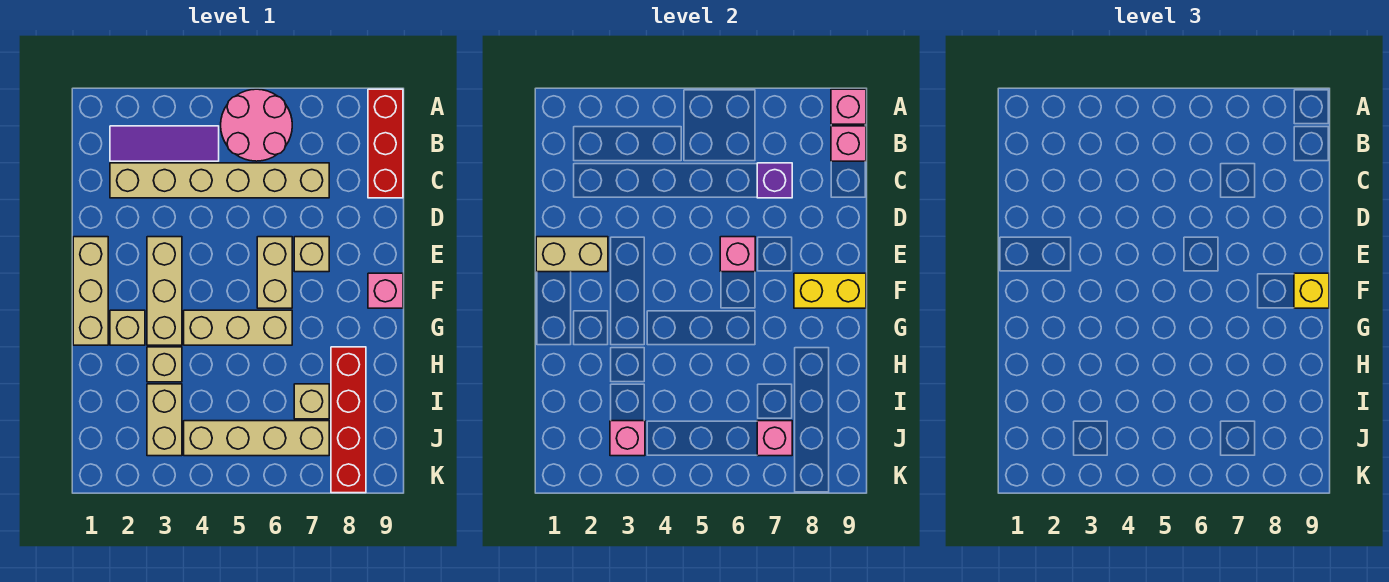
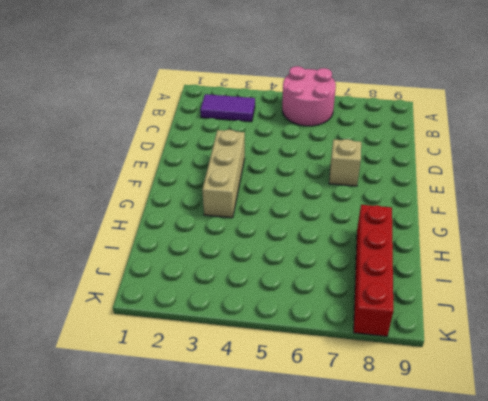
purple 1x2 tile [200,94,255,122] -> purple 1x3 tile [110,126,219,161]
none -> red 1x3 brick [368,89,403,198]
none -> tan 1x6 brick [110,163,329,198]
none -> tan 1x3 brick [73,237,108,345]

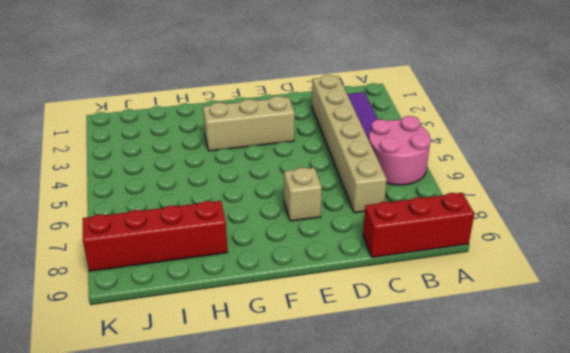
none -> tan 1x3 brick [73,237,108,345]
none -> tan 1x2 brick [257,237,292,308]
none -> pink 1x1 brick [368,273,403,308]

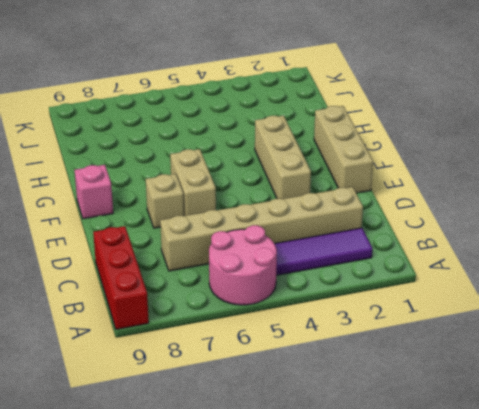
none -> tan 1x1 brick [110,310,145,345]
none -> tan 1x3 brick [184,310,292,345]
none -> tan 1x1 brick [147,347,182,382]

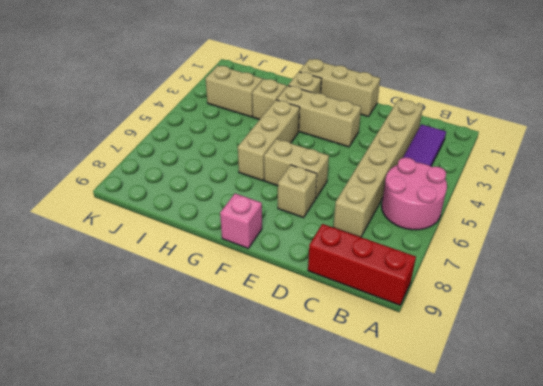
none -> red 1x4 brick [331,347,366,493]
none -> tan 1x1 brick [294,384,329,419]
none -> tan 1x4 brick [184,421,329,456]

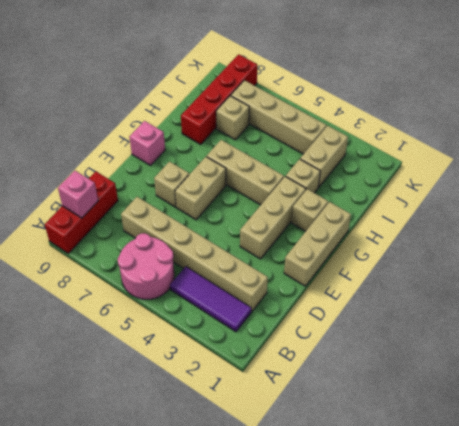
none -> pink 1x1 brick [831,89,866,124]
none -> purple 1x1 brick [757,163,792,198]
none -> tan 1x2 brick [536,237,608,272]

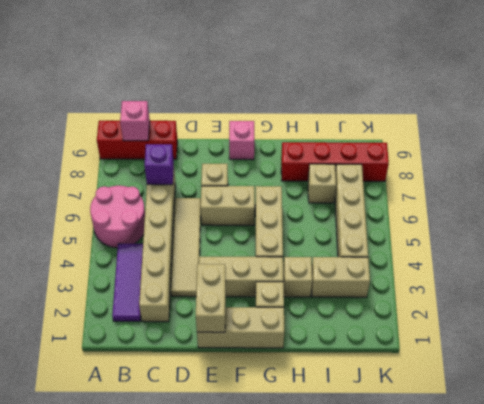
tan 1x4 tile [171,198,201,297] -> none
none -> pink 1x1 brick [831,89,866,124]
none -> pink 1x1 brick [720,237,755,272]
none -> yellow 1x2 brick [794,273,866,308]

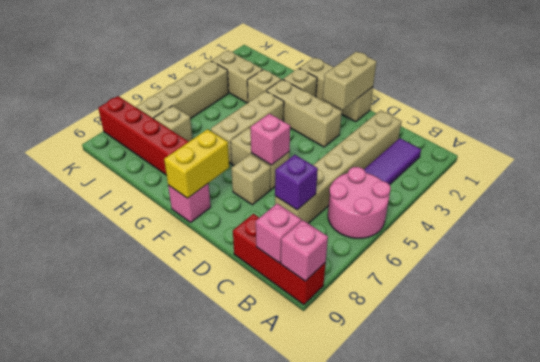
none -> pink 1x1 brick [610,421,645,456]
none -> pink 1x1 brick [757,421,792,456]
none -> yellow 1x1 brick [1294,273,1329,308]

